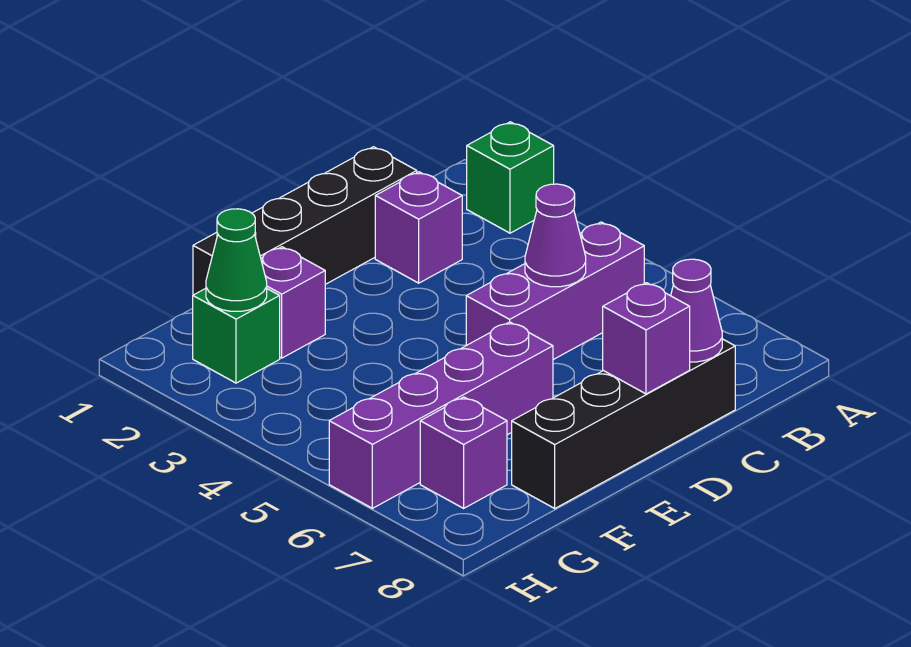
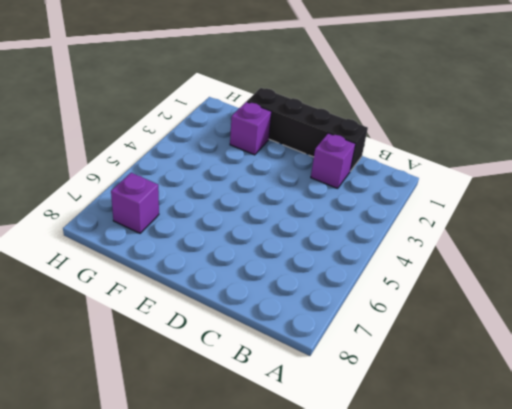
none -> green 1x1 brick [467,122,554,233]
none -> purple 1x3 brick [466,222,644,360]
none -> black 1x4 brick [512,339,735,508]

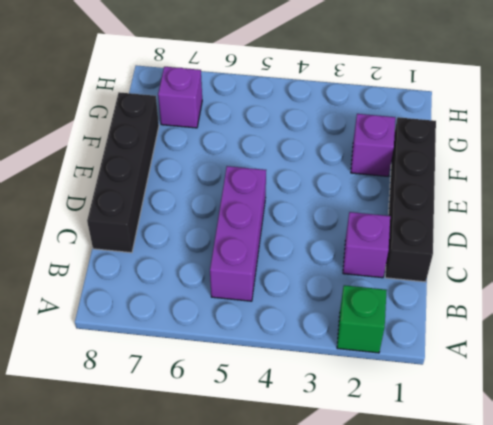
none -> purple 1x4 brick [329,322,553,508]
none -> green 1x1 brick [193,288,280,383]
none -> purple 1x1 cone [525,184,586,287]

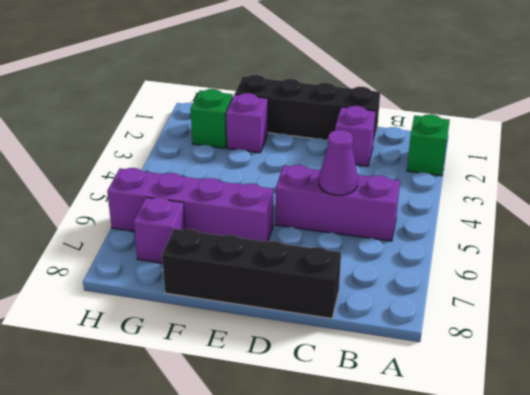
none -> purple 1x1 cone [671,259,722,362]
none -> purple 1x1 brick [603,283,690,394]
none -> green 1x1 cone [206,209,267,311]

